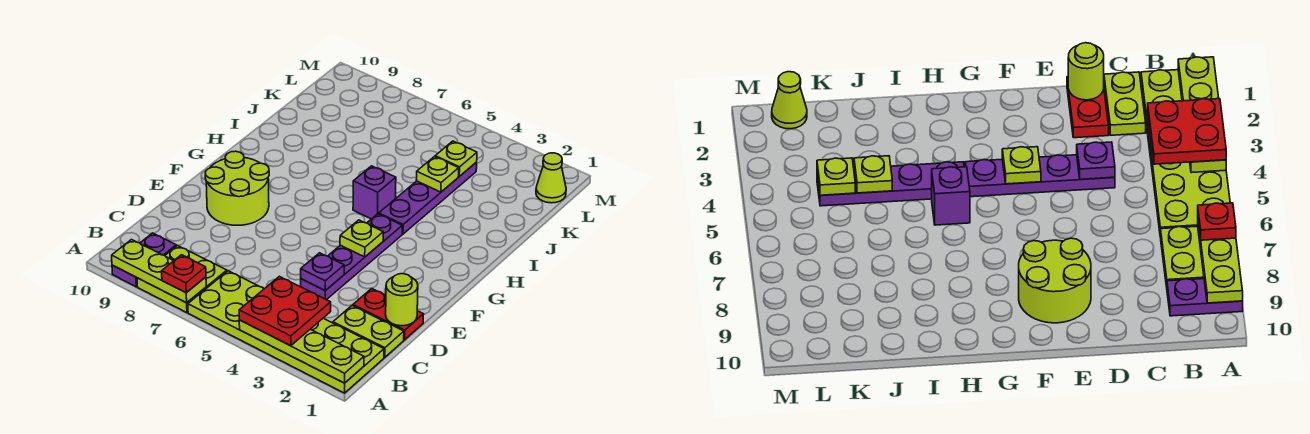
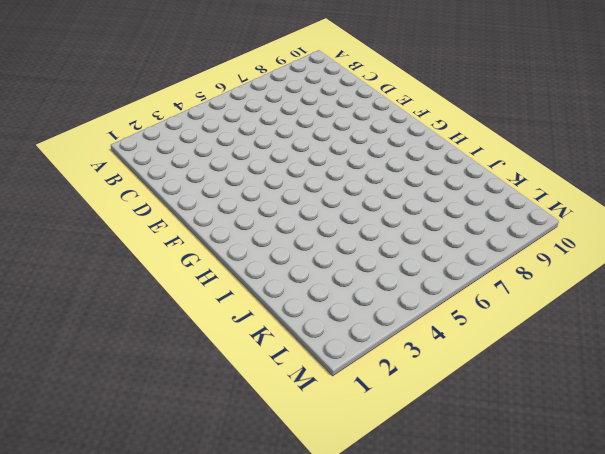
none -> lime 2x6 plate [188,271,384,393]
none -> lime 2x2 plate [137,246,227,313]
none -> purple 1x2 plate [112,233,176,287]

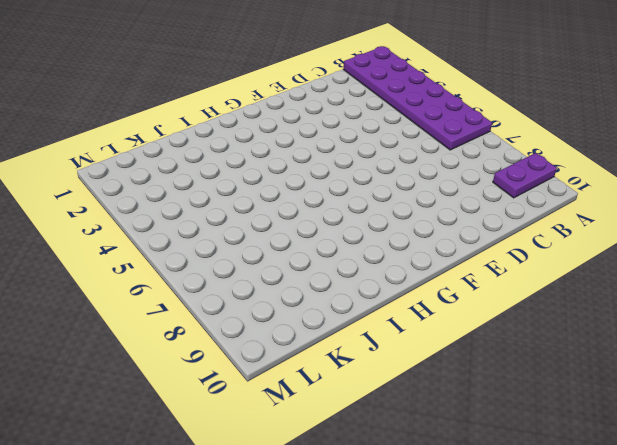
purple 2x6 plate [343,46,492,150] -> lime 2x6 plate [188,271,384,393]
none -> lime 2x2 plate [137,246,227,313]
none -> lime 1x2 plate [333,306,404,357]
none -> red 1x2 plate [353,288,424,340]

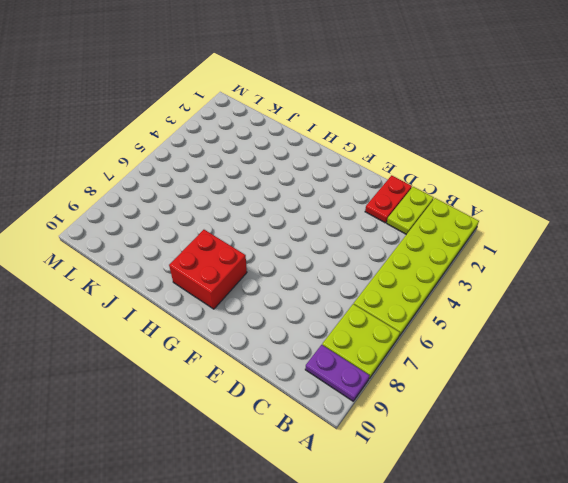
red 2x2 brick [169,230,247,309] -> none
none -> purple 1x4 plate [301,214,402,300]
none -> lime 2x2 round brick [205,151,269,225]
none -> purple 1x4 plate [379,162,477,234]

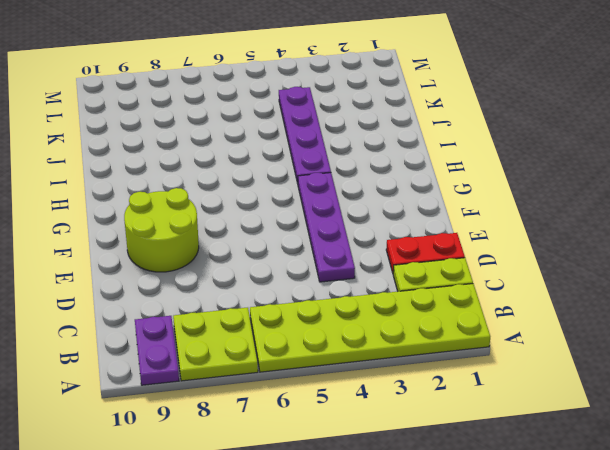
none -> purple 1x1 brick [353,166,396,219]
none -> lime 1x1 cone [536,153,566,203]
none -> lime 1x4 plate [239,320,364,383]

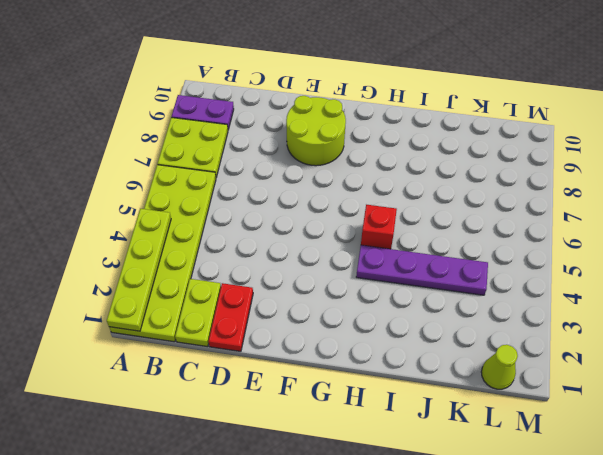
red 1x1 brick [361,205,397,249] -> purple 1x1 brick [353,166,396,219]
none -> purple 1x4 plate [301,214,402,300]
none -> lime 1x3 plate [112,240,206,303]
none -> lime 1x1 round brick [386,274,418,326]

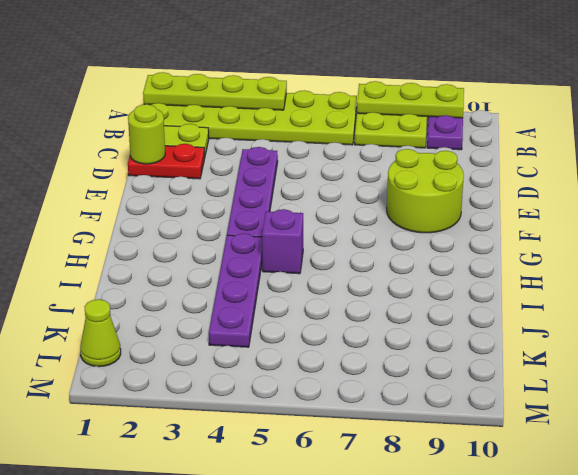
none -> purple 1x1 plate [301,253,344,291]
none -> lime 1x1 plate [340,220,383,257]
none -> lime 1x1 plate [416,157,459,192]

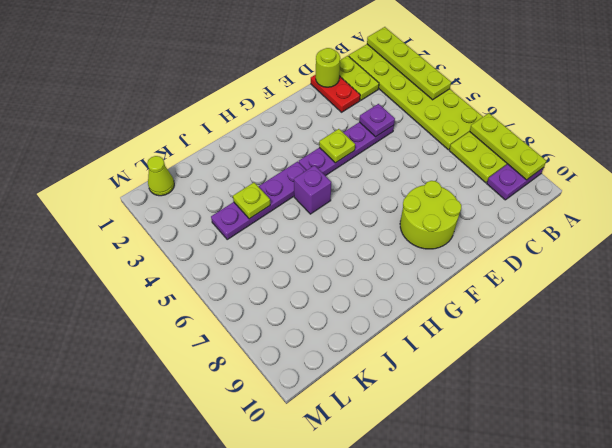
none -> lime 1x1 plate [435,141,477,176]
none -> red 2x2 plate [239,276,331,346]
none -> red 1x1 plate [162,255,206,293]

